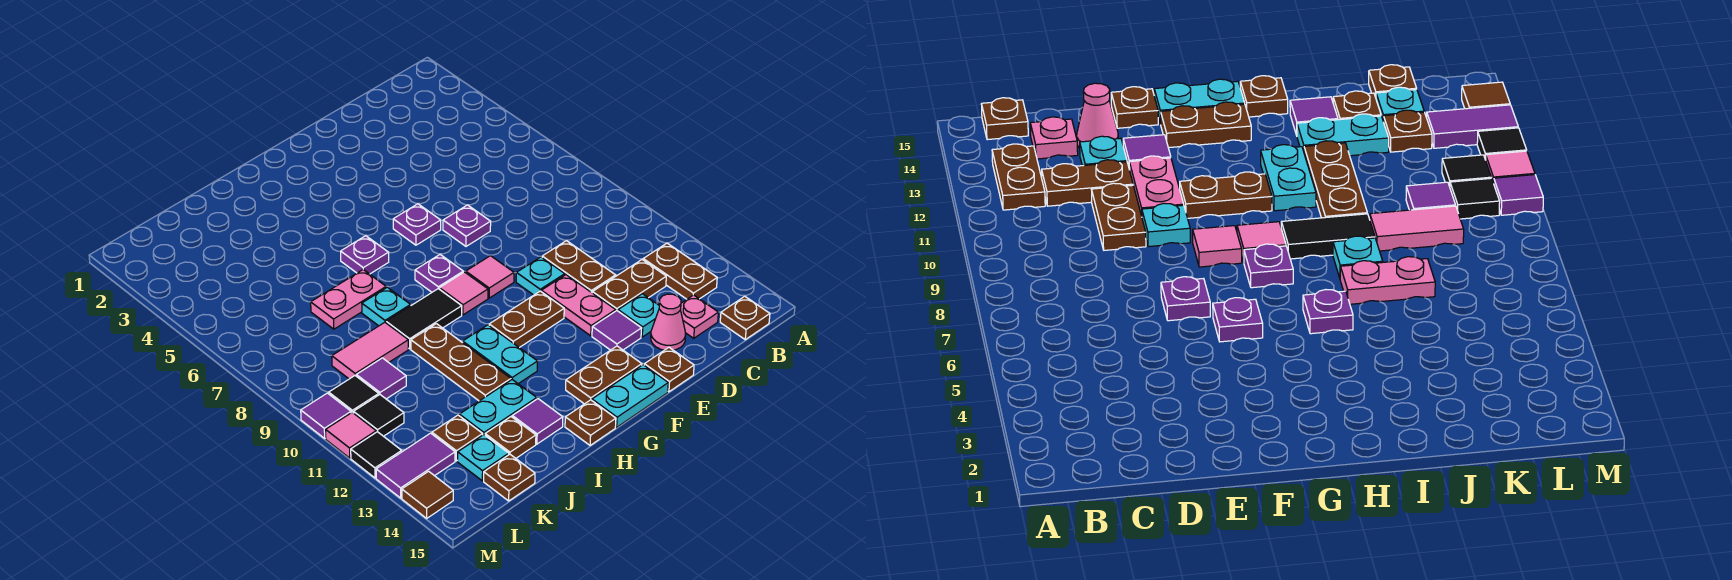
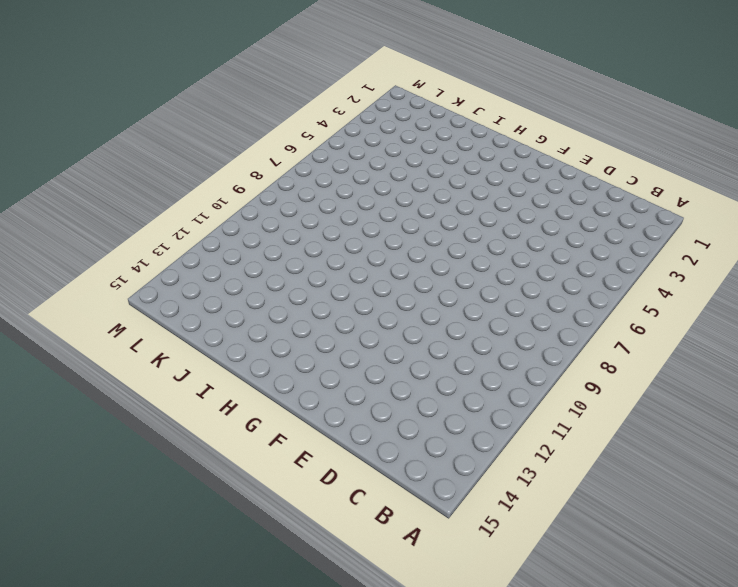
none -> brown 1x2 plate [643,243,717,299]
none -> brown 1x1 plate [720,296,770,340]
none -> brown 1x2 plate [593,260,666,311]
none -> pink 1x1 plate [681,295,718,338]

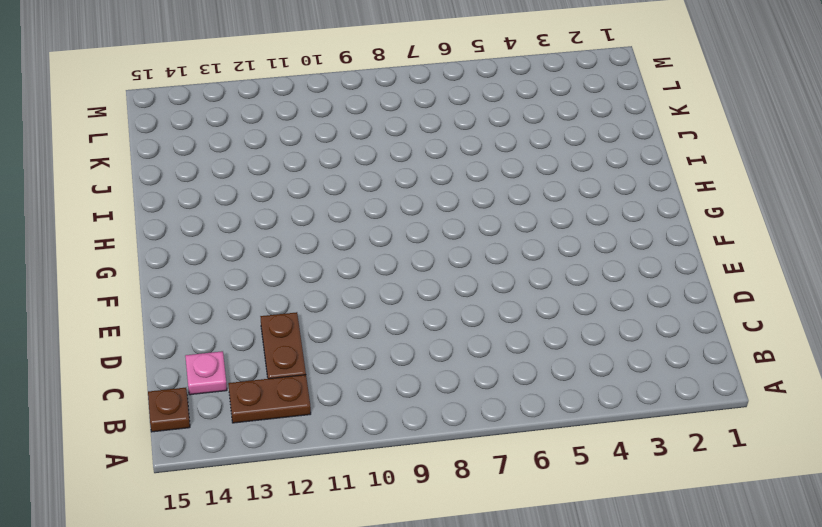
none -> brown 1x2 plate [542,241,616,293]
none -> cyan 1x1 plate [618,294,659,337]
none -> pink 1x1 cone [651,294,686,350]
none -> purple 1x1 plate [443,205,491,246]

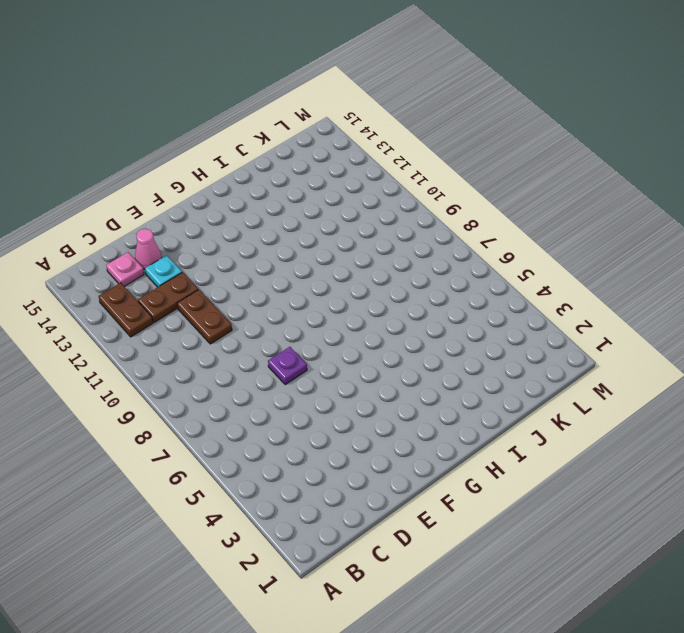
none -> brown 1x1 plate [720,296,770,340]
none -> cyan 1x1 plate [516,257,565,295]
none -> pink 1x2 plate [541,275,616,336]
none -> purple 1x1 tile [592,311,642,350]

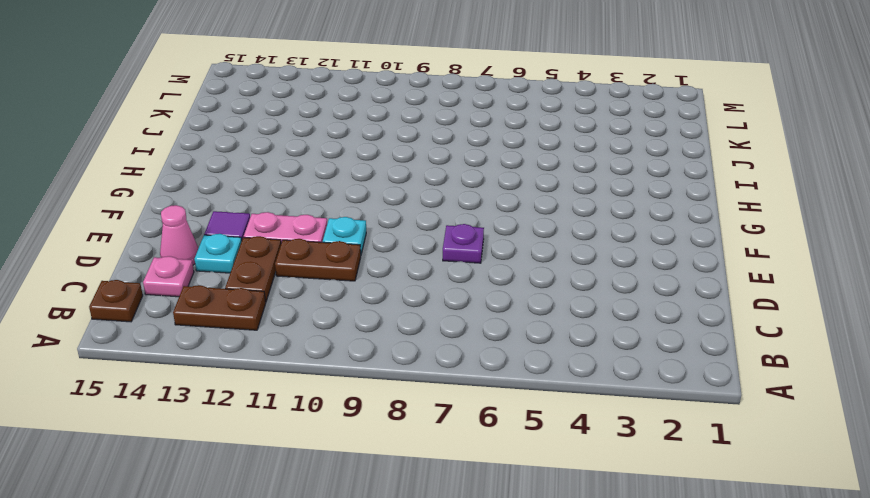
none -> brown 1x1 plate [644,348,694,392]
none -> purple 1x1 plate [393,204,441,245]
none -> pink 1x1 tile [466,256,514,298]
none -> brown 1x2 plate [489,291,564,348]

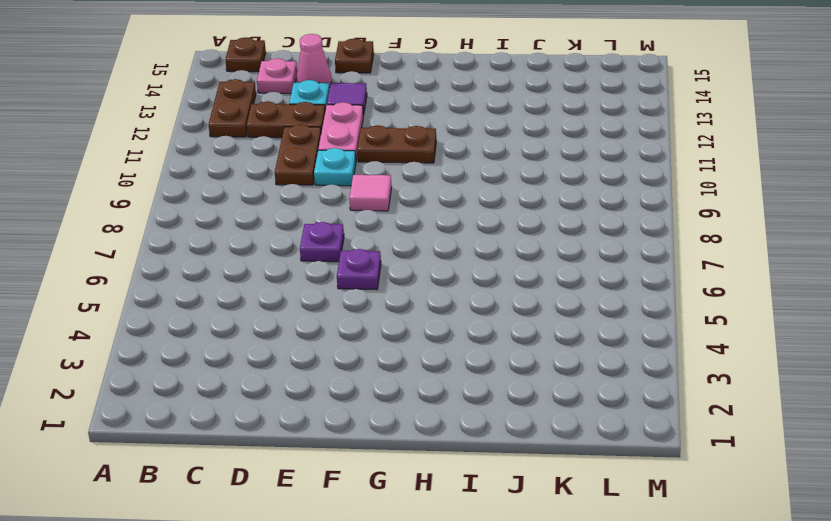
none -> brown 1x2 plate [566,346,642,404]
none -> cyan 1x2 plate [592,365,668,427]
none -> purple 1x1 plate [415,255,463,292]
none -> pink 1x1 tile [440,272,488,315]

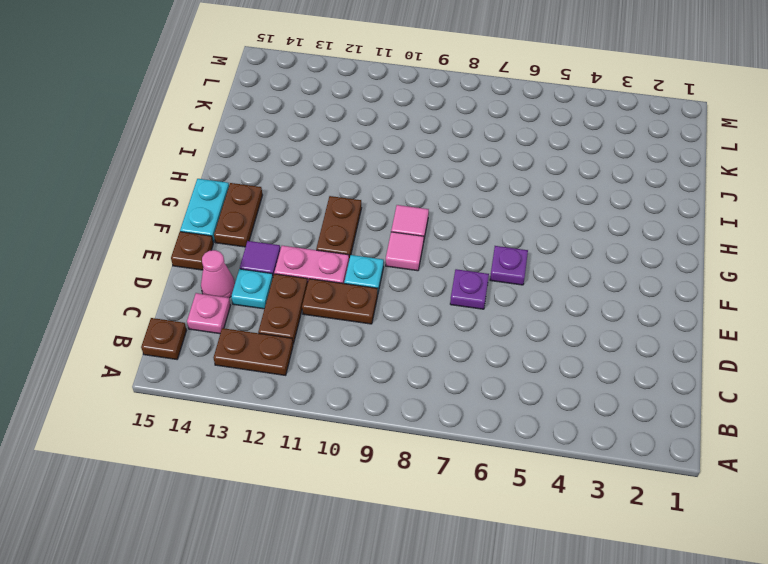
none -> purple 1x1 plate [415,255,463,292]
none -> purple 1x1 plate [341,236,389,274]
none -> black 1x2 tile [386,289,462,349]
none -> cyan 1x2 plate [463,325,538,384]

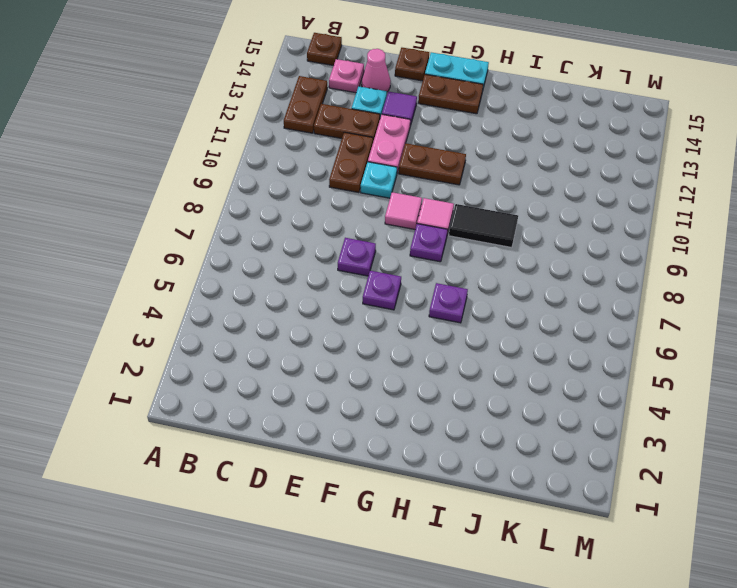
none -> cyan 1x2 plate [463,325,538,384]
none -> brown 1x1 plate [565,400,616,445]
none -> pink 1x2 plate [311,270,386,329]
none -> cyan 1x1 plate [362,287,411,326]

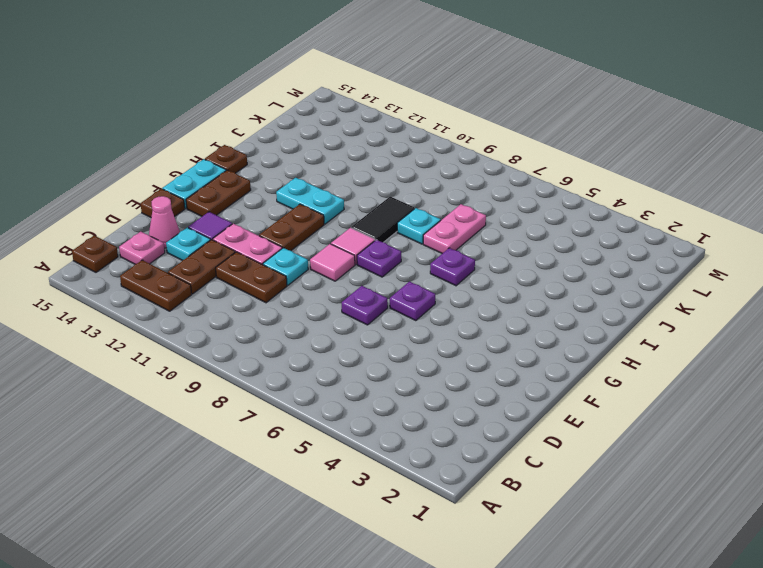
none -> brown 1x3 plate [411,324,511,401]
none -> cyan 1x2 plate [459,380,537,435]
none -> purple 1x1 tile [512,399,563,444]
none -> pink 1x2 tile [332,322,408,379]

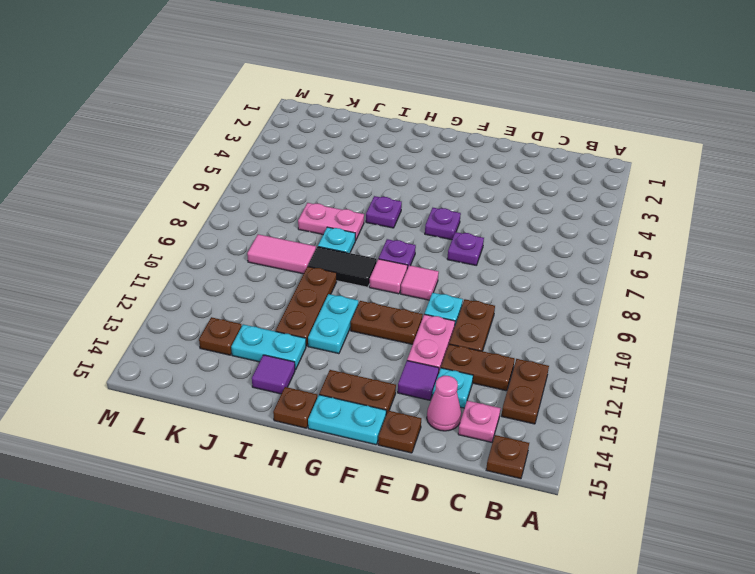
none -> brown 1x1 plate [485,417,536,458]
none -> purple 1x1 tile [356,358,406,399]
none -> cyan 1x1 plate [458,435,509,481]
none -> brown 1x1 plate [484,454,535,501]

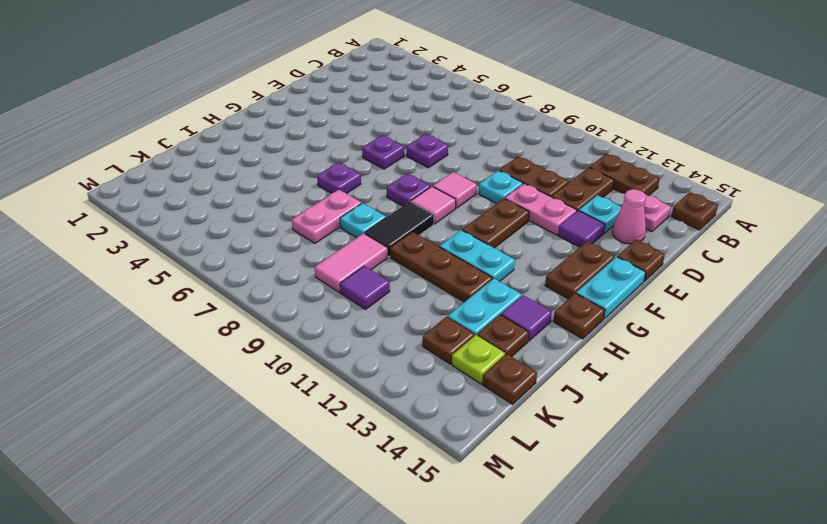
lime 1x1 plate [452,335,505,384] -> cyan 1x1 plate [458,435,509,481]
none -> black 1x1 tile [329,376,379,413]
none -> black 1x1 tile [354,395,404,436]
none -> purple 1x2 tile [376,433,455,498]
none -> purple 1x1 tile [301,393,351,438]

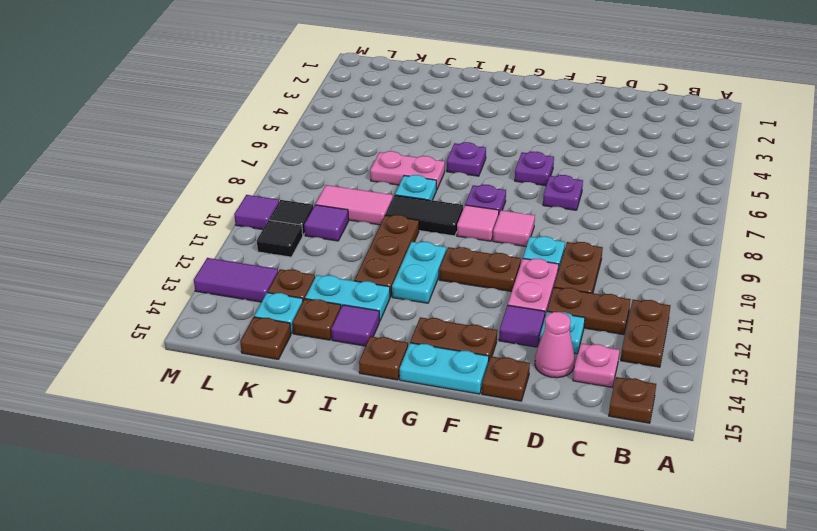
none -> pink 1x1 tile [326,412,376,458]
none -> black 1x1 tile [351,432,402,478]
none -> brown 1x1 tile [402,471,453,518]

